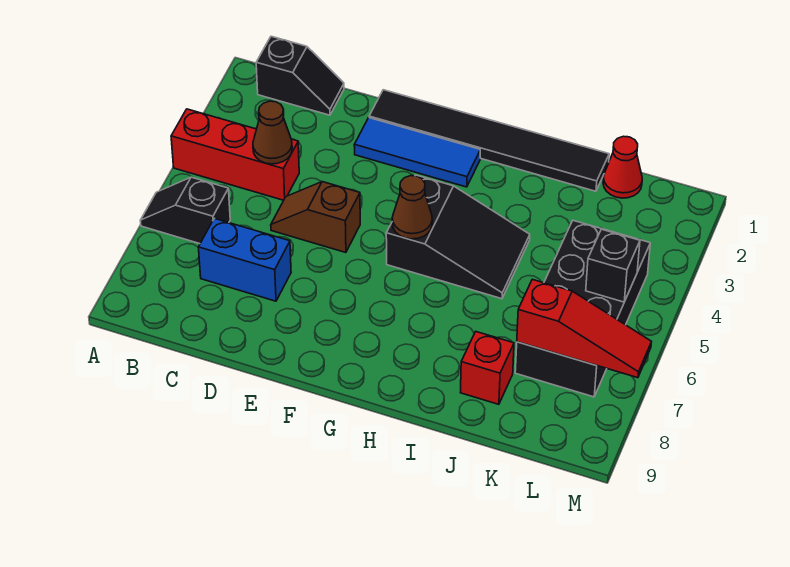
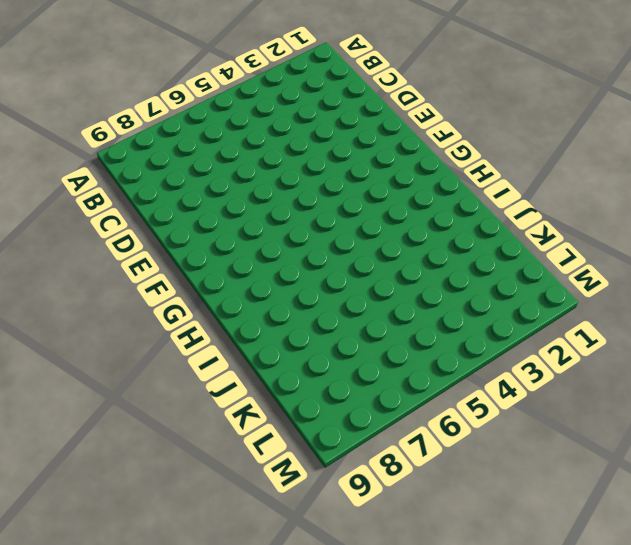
none -> red 1x3 brick [171,109,299,200]
none -> black 1x2 slope [140,177,230,244]
none -> black 1x2 slope [256,36,344,115]

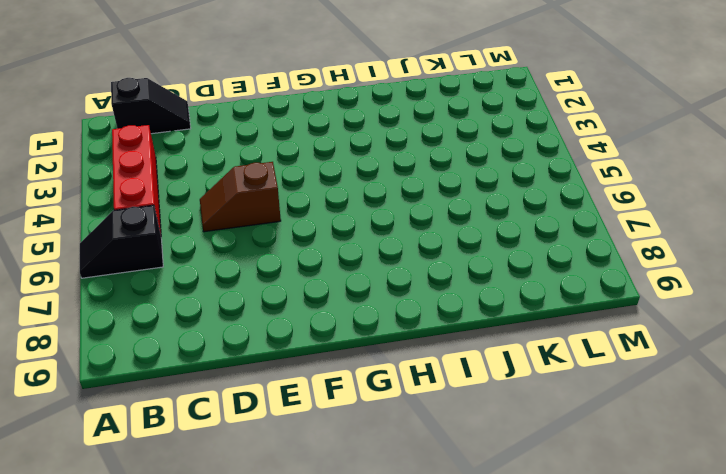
red 1x3 brick [112,125,161,234] -> red 1x3 brick turned to [171,109,299,200]
none -> blue 1x2 brick [198,218,291,301]
none -> black 1x6 tile [369,90,609,191]
none -> blue 1x3 tile [354,118,480,187]

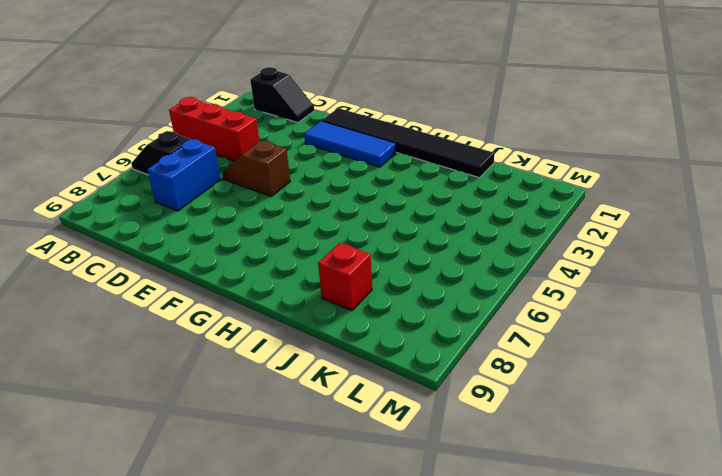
blue 1x2 brick [147,139,221,211] -> blue 1x2 brick turned to [198,218,291,301]
none -> black 2x3 slope [386,175,530,299]
none -> red 1x1 cone [603,136,642,198]
none -> black 2x4 brick [515,221,650,397]

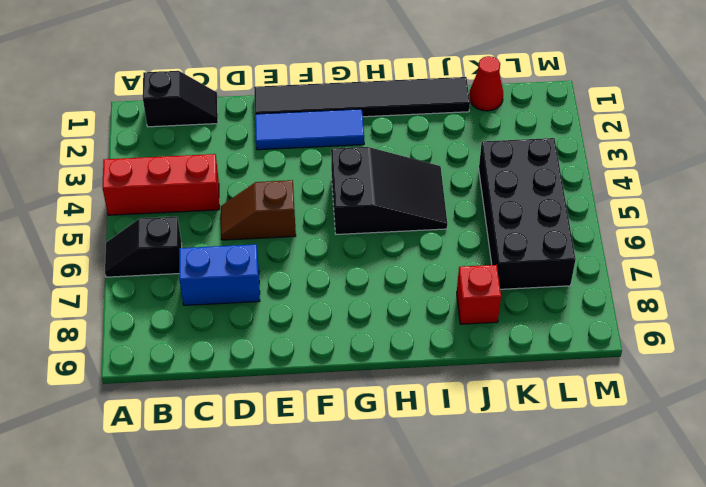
none -> brown 1x1 cone [253,101,292,164]
none -> brown 1x1 cone [392,176,432,239]
none -> red 1x3 slope [517,279,652,378]

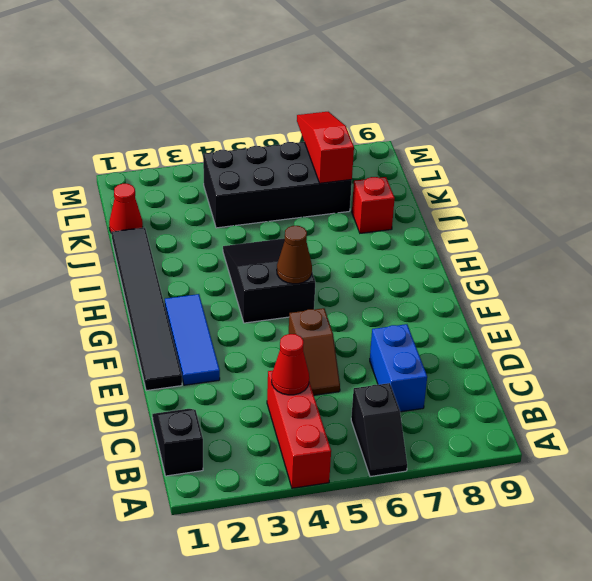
red 1x1 cone [272,334,309,395] -> brown 1x1 cone [253,101,292,164]
none -> black 1x1 brick [586,229,640,302]

